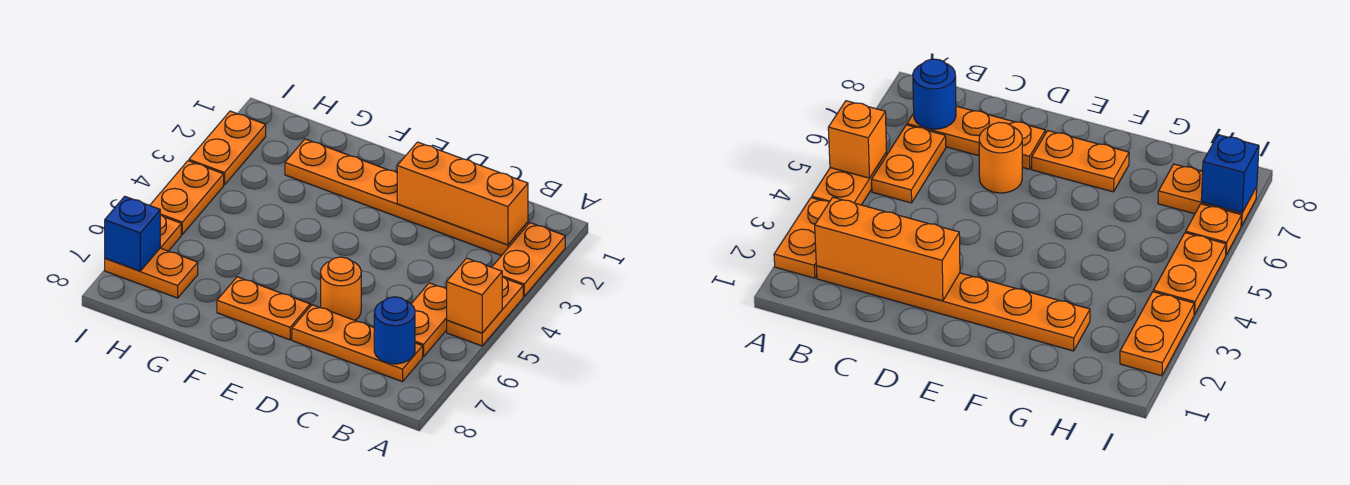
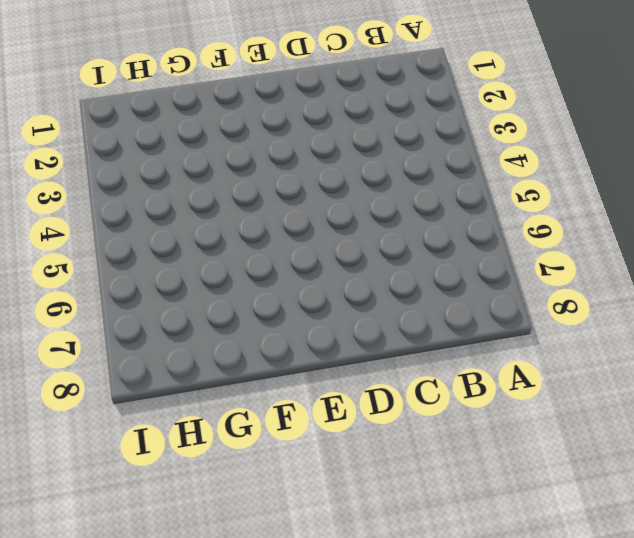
none -> orange 1x2 plate [492,223,565,296]
none -> orange 1x2 plate [447,277,523,346]
none -> orange 1x6 plate [285,139,528,255]

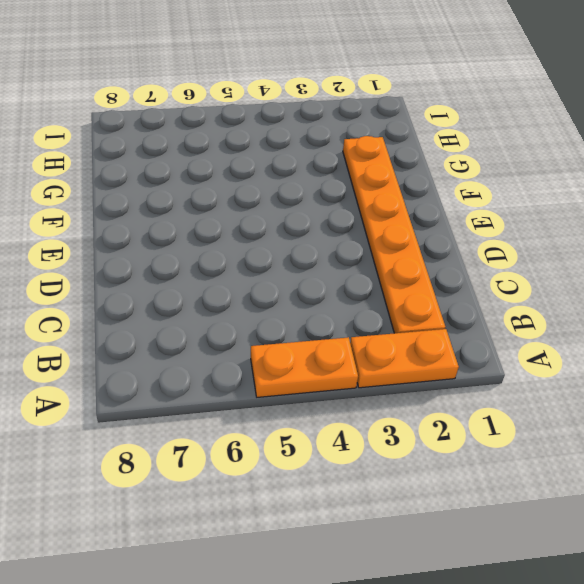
none -> orange 1x2 plate [411,283,447,357]
none -> orange 1x3 plate [292,305,423,382]
none -> orange 1x1 round brick [321,257,361,320]

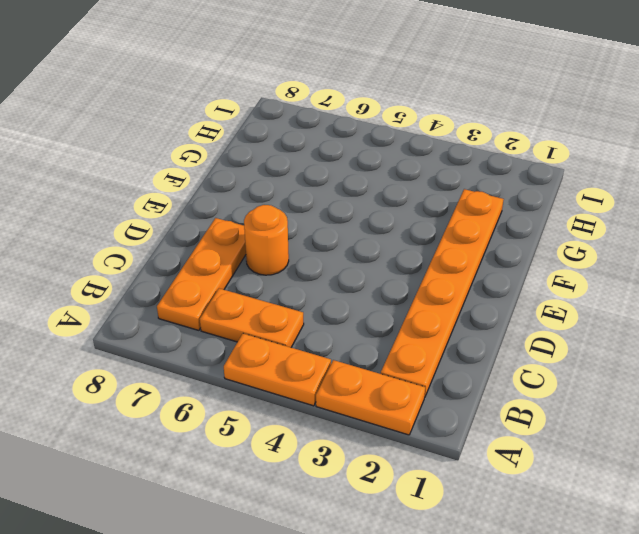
none -> orange 1x2 plate [217,277,310,340]
none -> orange 1x2 plate [105,248,198,298]
none -> orange 1x2 plate [189,111,266,185]

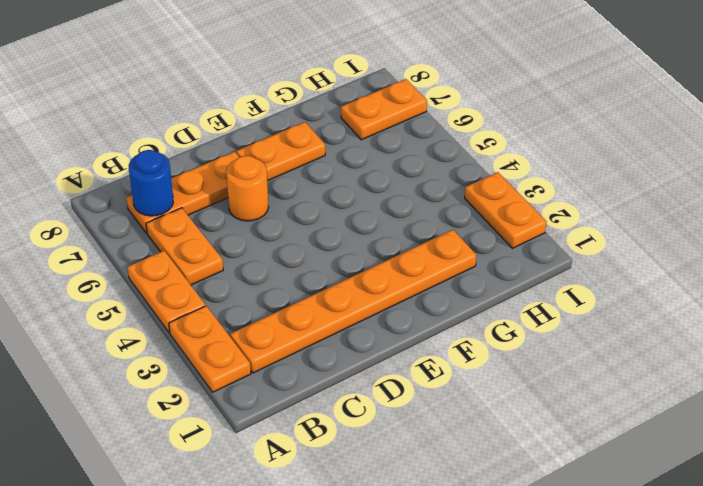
none -> orange 1x2 plate [150,161,224,234]
none -> orange 1x1 plate [160,215,181,251]
none -> orange 1x1 brick [447,258,502,333]

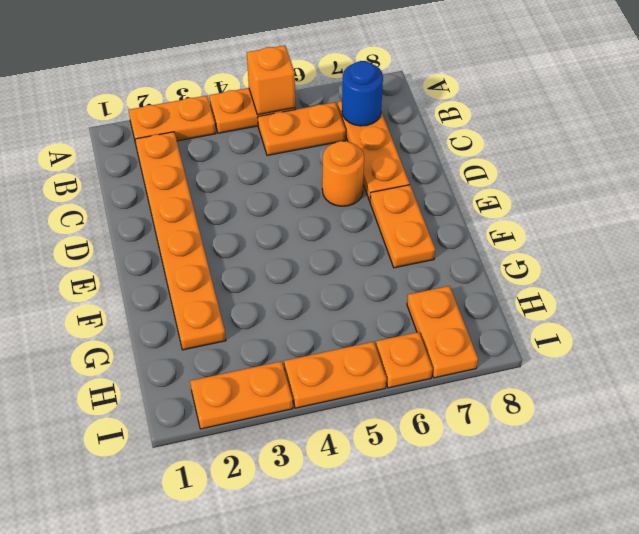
none -> orange 1x3 brick [397,142,528,245]
none -> blue 1x1 brick [105,196,160,271]

